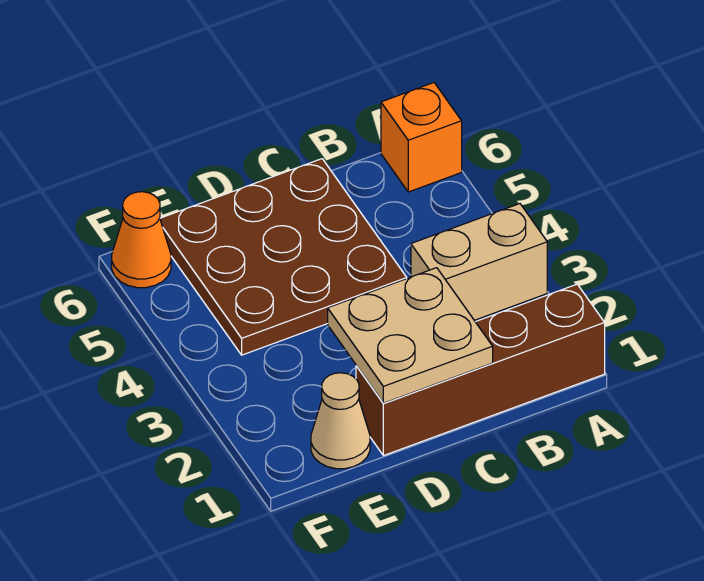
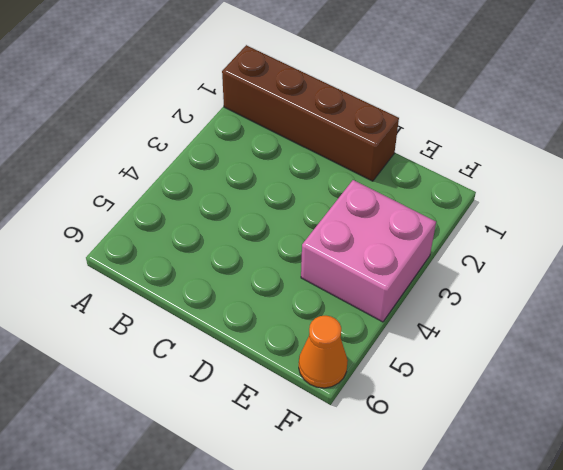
pink 2x2 brick [301,180,436,322] -> brown 3x3 plate [160,159,407,355]
none -> tan 1x2 brick [411,204,547,320]
none -> orange 1x1 brick [381,83,462,192]

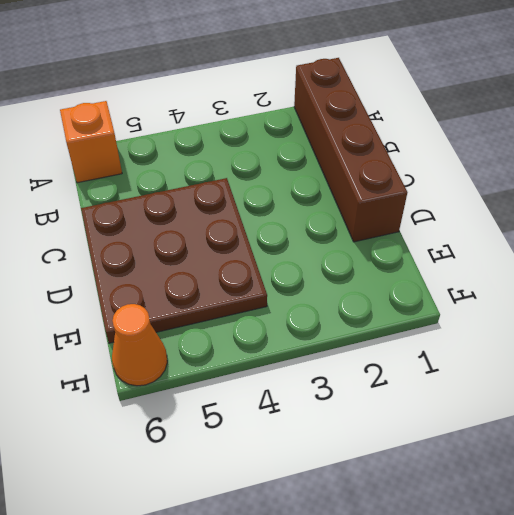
none -> tan 1x2 brick [411,204,547,320]
none -> tan 1x1 cone [311,373,370,469]

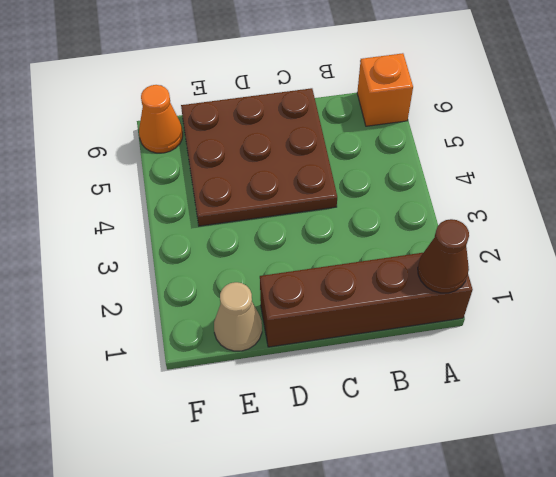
brown 1x1 cone [418,219,469,293] -> none
none -> tan 1x2 brick [411,204,547,320]
none -> tan 2x2 plate [328,268,493,403]

